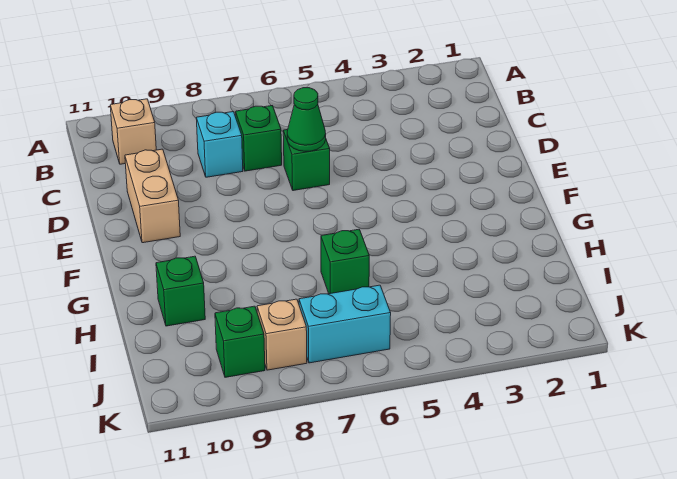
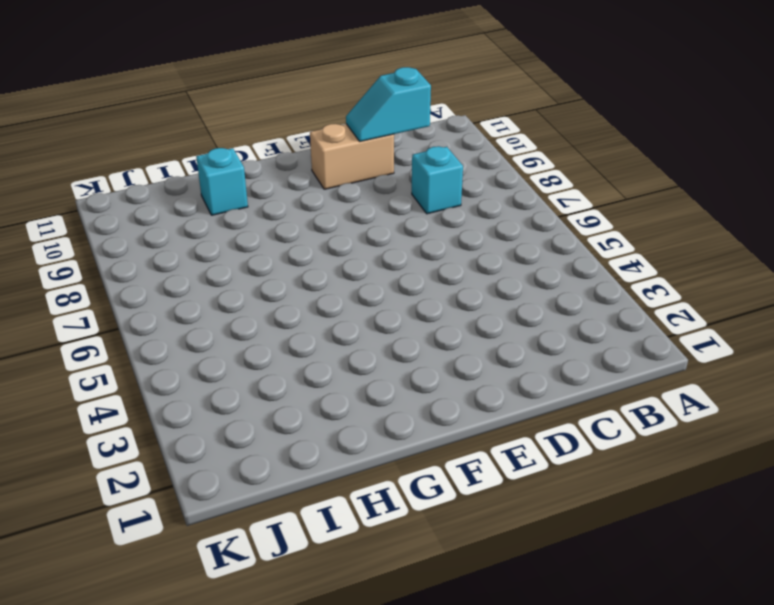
cyan 1x2 slope [346,67,431,141] -> none
cyan 1x1 brick [196,148,248,215] -> green 1x1 brick [156,256,205,326]
none -> tan 1x1 brick [110,99,156,164]
none -> green 1x1 brick [236,106,282,171]

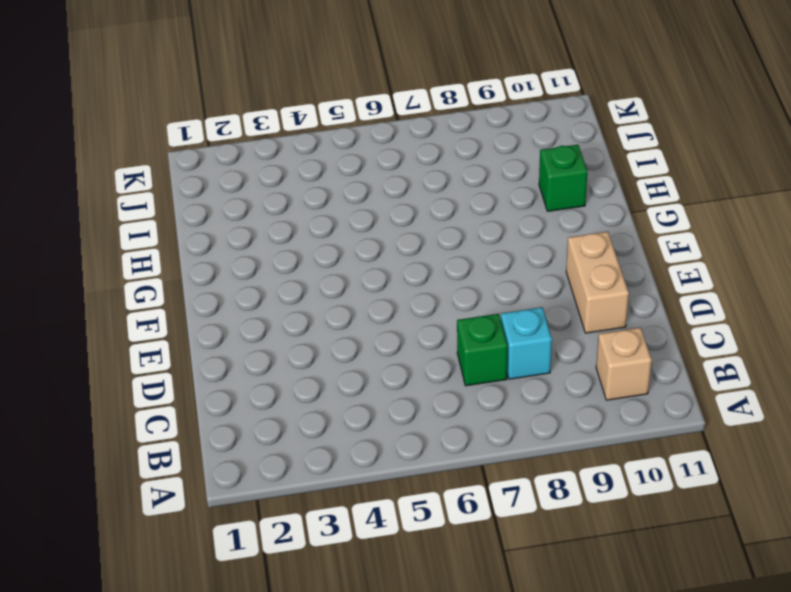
none -> green 1x1 brick [283,130,330,191]
none -> green 1x1 brick [321,229,369,294]

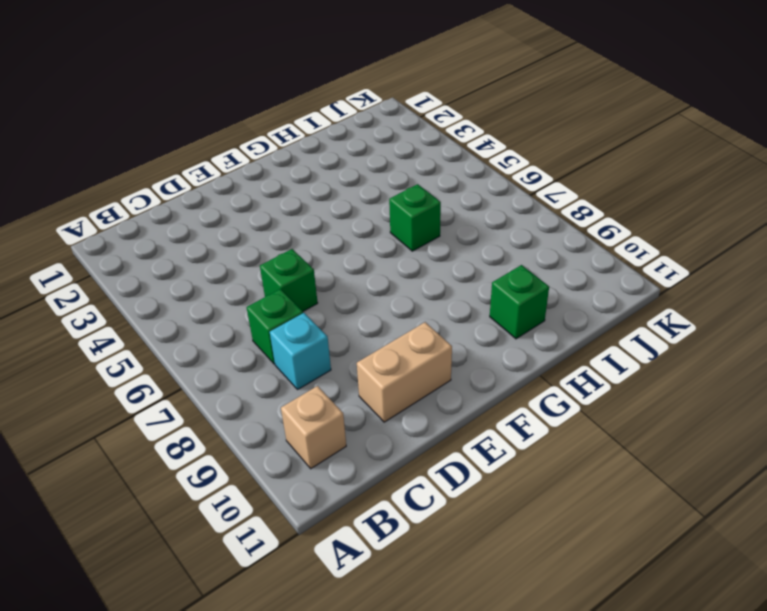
none -> cyan 1x2 brick [299,285,391,363]
none -> tan 1x1 brick [257,299,307,370]

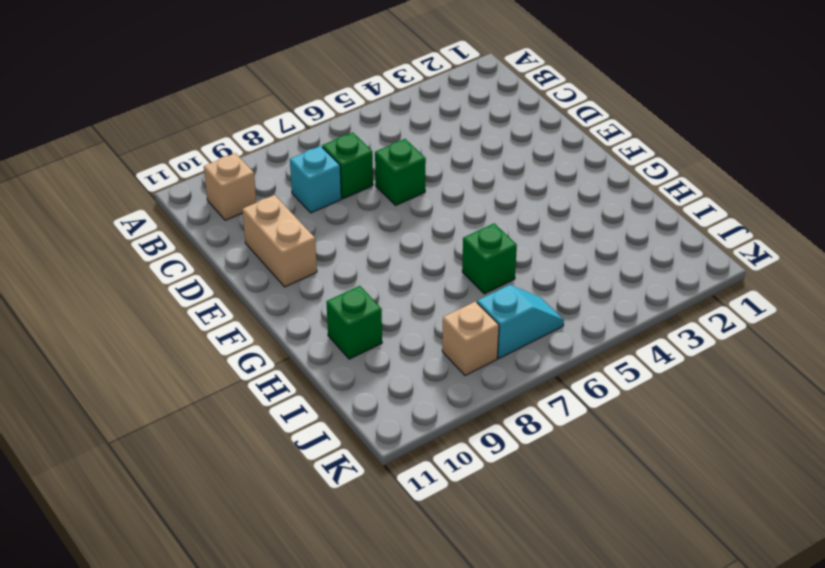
cyan 1x2 slope [477,285,564,358] -> cyan 1x2 brick [299,285,391,363]
none -> green 1x1 brick [215,306,265,377]
none -> green 1x1 cone [287,88,326,151]

